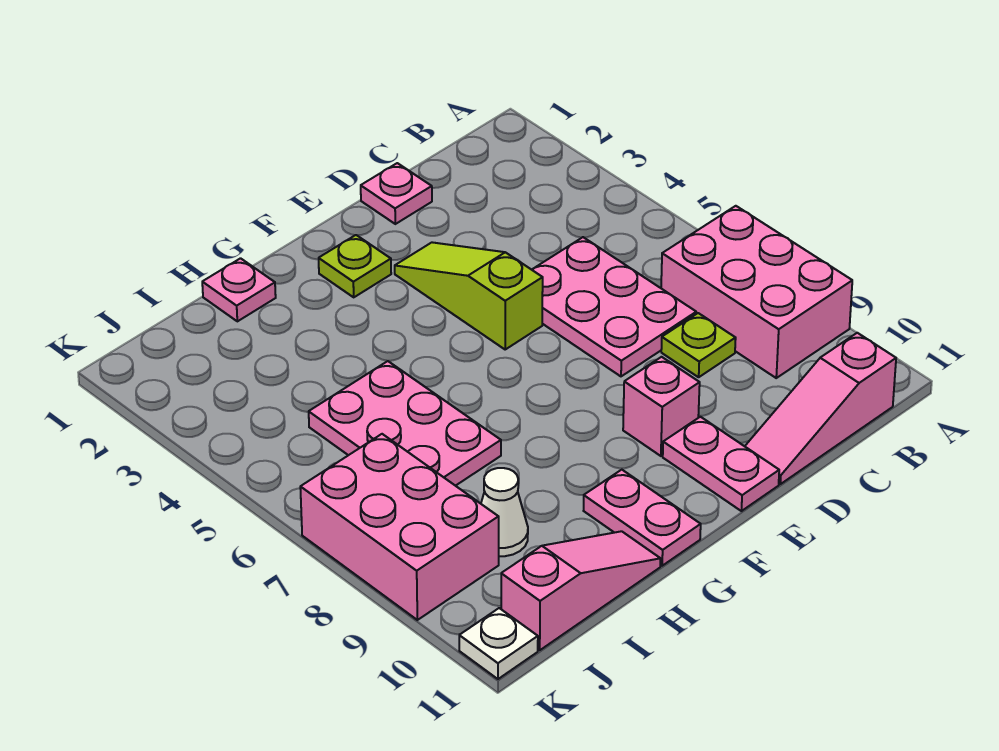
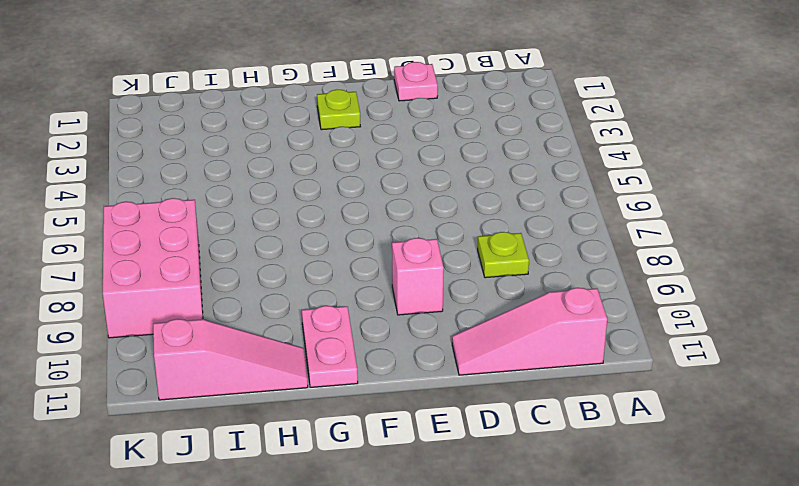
none -> pink 2x3 brick [661,206,852,378]
none -> pink 2x3 plate [532,237,696,376]
none -> lime 1x3 slope [395,242,543,349]

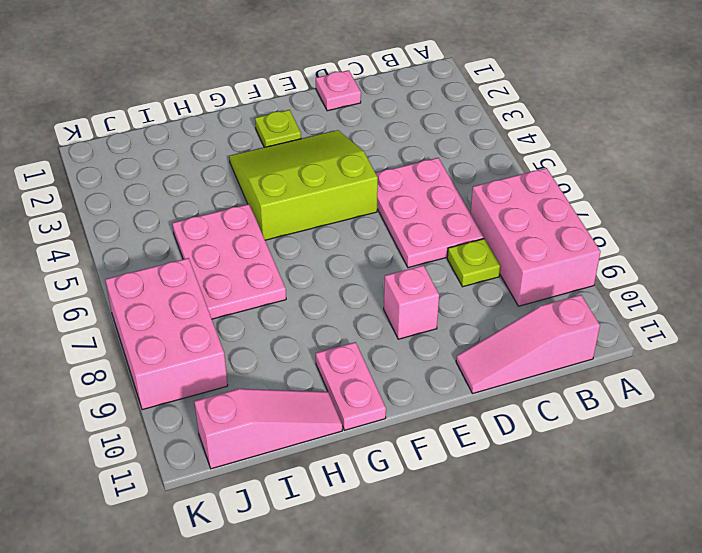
lime 3x3 slope [229,130,378,240] -> lime 1x3 slope [395,242,543,349]
none -> pink 1x2 plate [663,417,779,511]
none -> pink 1x1 plate [202,258,276,321]
none -> white 1x1 cone [481,468,528,556]

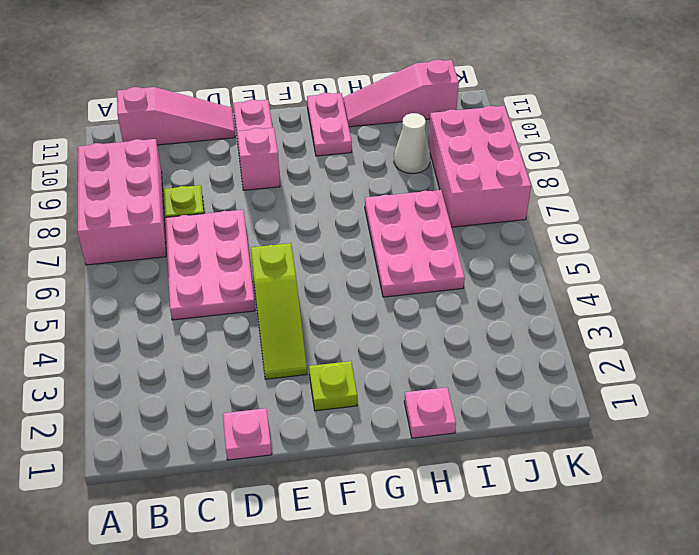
none -> white 1x1 plate [459,608,538,679]

